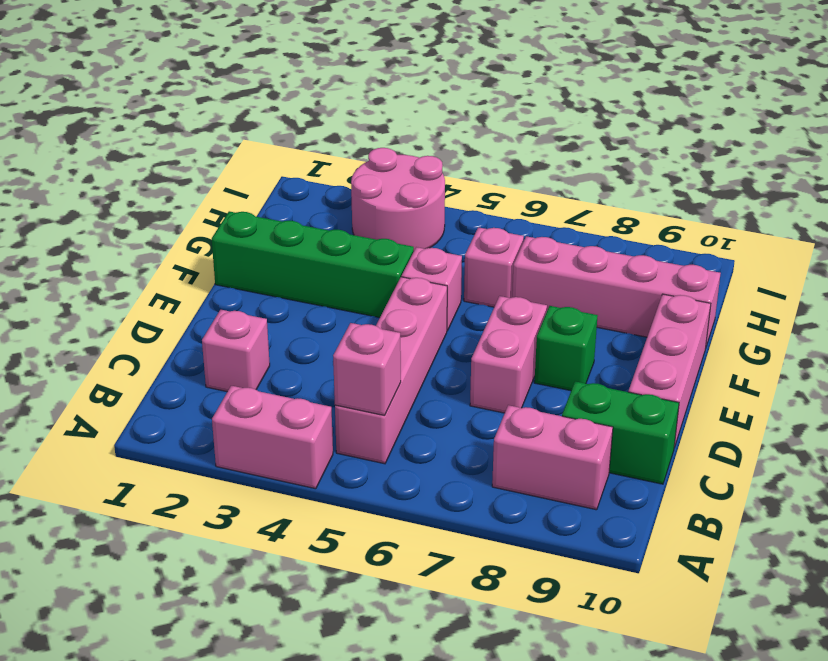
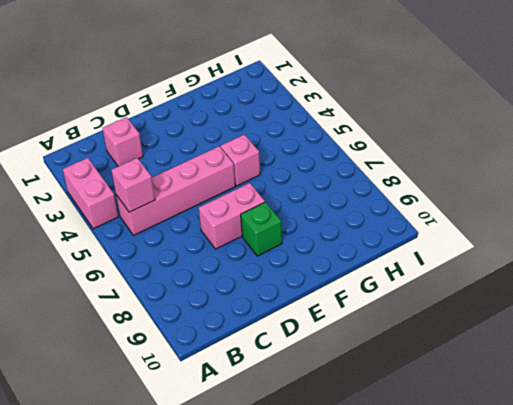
none -> pink 1x2 brick [492,405,613,510]
none -> green 1x2 brick [562,381,679,484]
none -> pink 1x3 brick [628,294,711,447]

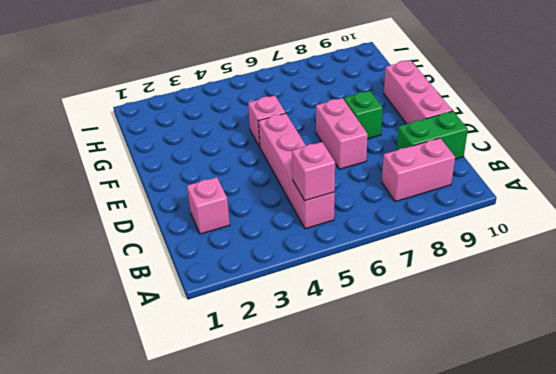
none -> pink 1x2 brick [212,386,333,489]
none -> green 1x4 brick [212,211,414,318]
none -> pink 1x1 brick [464,227,524,307]

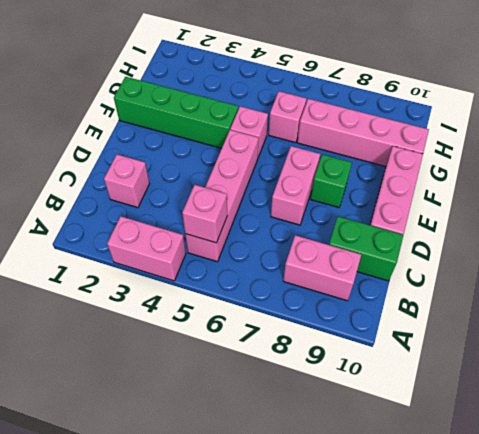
none -> pink 2x2 round brick [351,148,445,250]

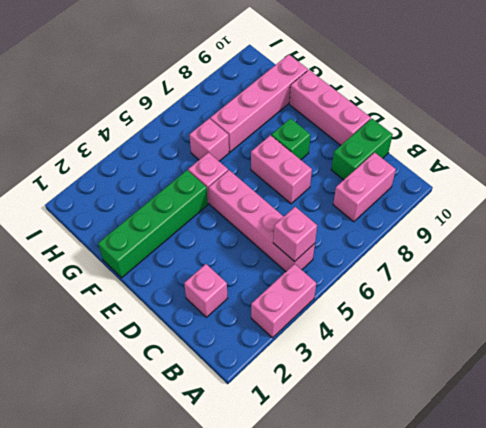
none -> pink 2x2 round brick [351,148,445,250]

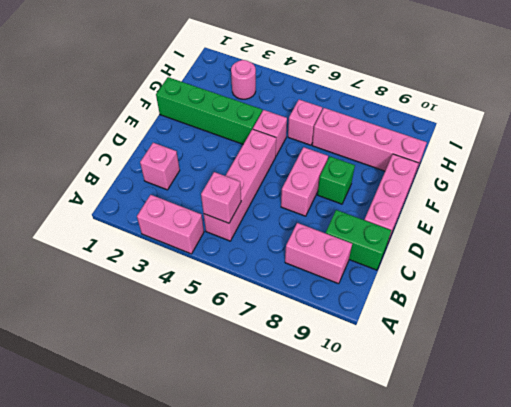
pink 1x1 round brick [231,60,256,99] -> pink 2x2 round brick [351,148,445,250]

